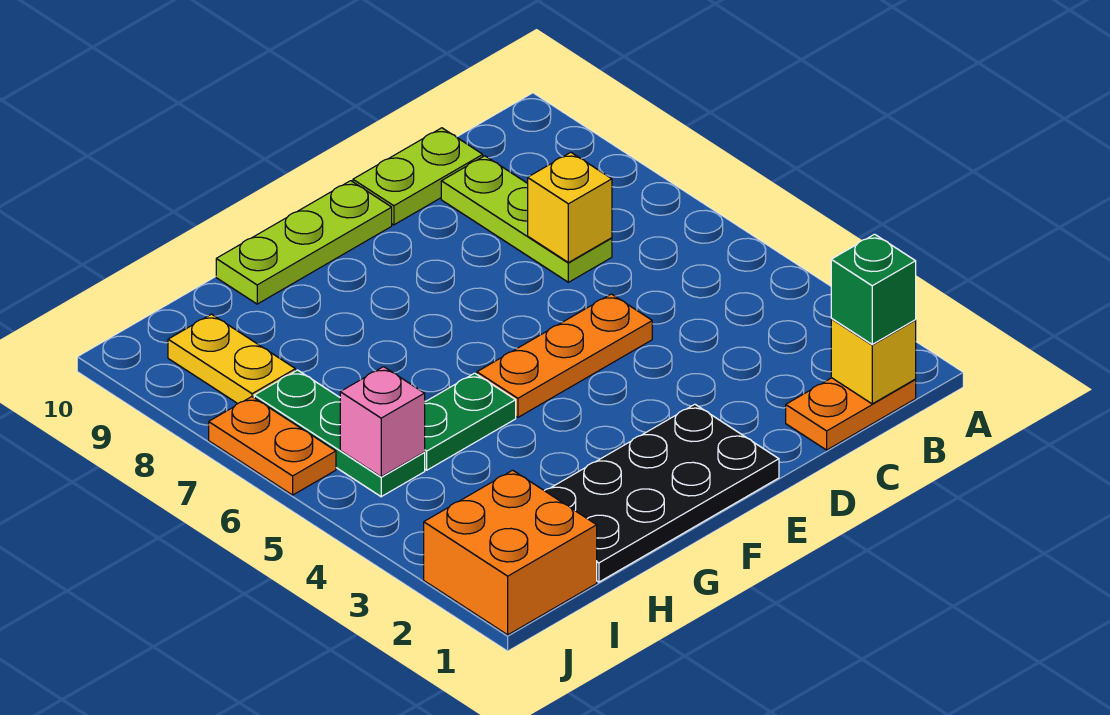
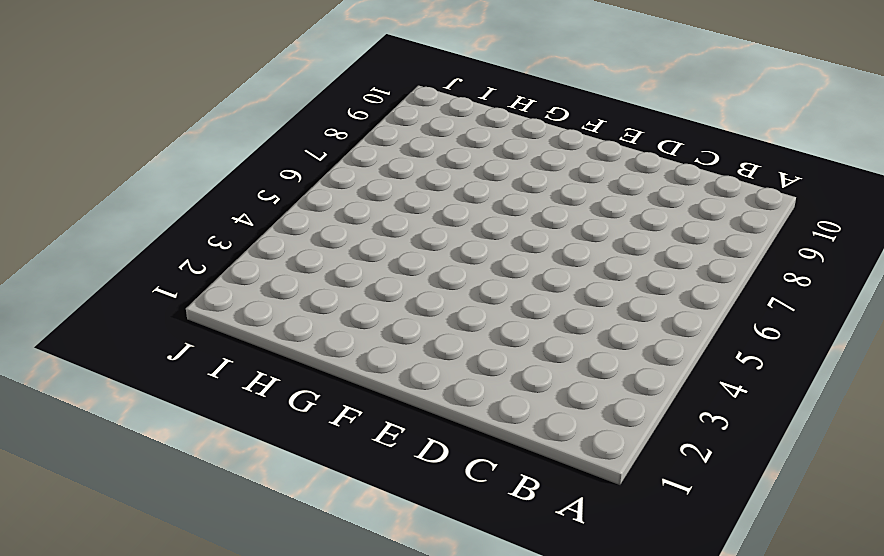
none -> orange 1x2 plate [786,378,916,450]
none -> lime 1x3 plate [441,156,612,282]
none -> lime 1x2 plate [353,128,483,225]

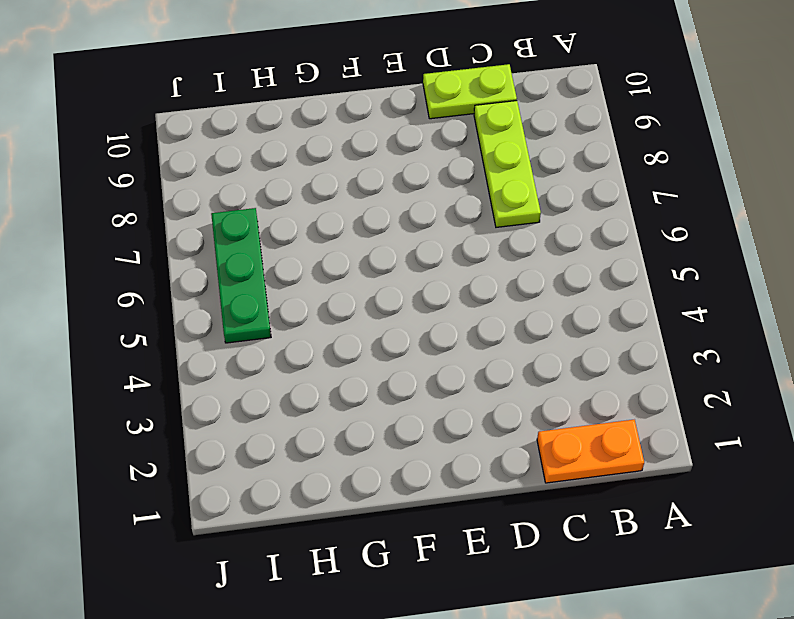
none -> orange 1x3 plate [477,294,652,417]
none -> black 2x4 plate [544,404,779,582]
none -> lime 1x3 plate [216,181,392,304]

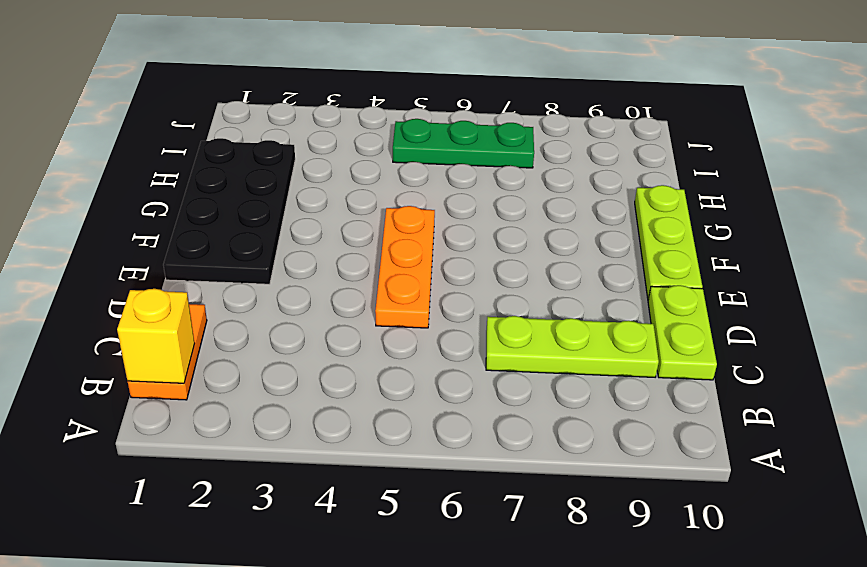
none -> green 1x2 plate [424,373,516,470]
none -> orange 2x2 brick [424,470,597,635]
none -> yellow 1x2 plate [168,314,295,404]

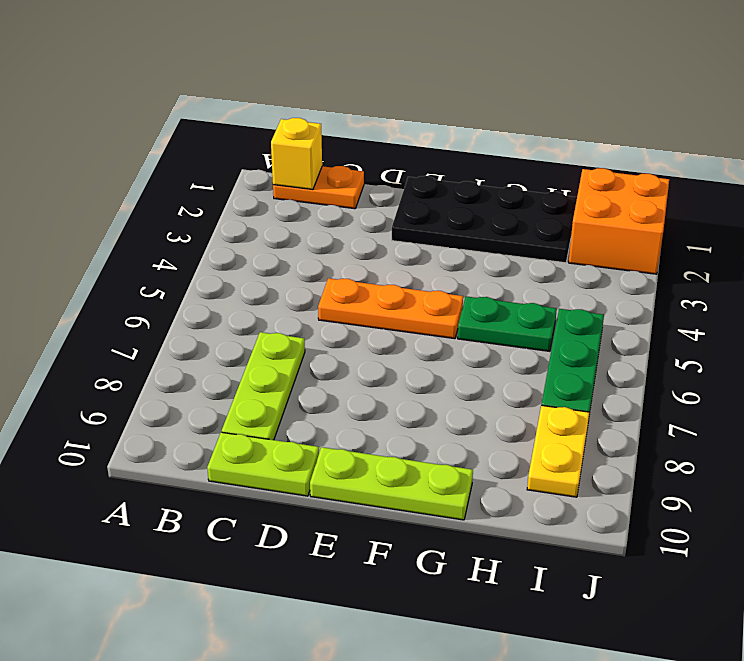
none -> orange 1x2 plate [209,397,336,495]
none -> yellow 1x1 brick [528,152,612,263]
none -> pink 1x1 brick [340,367,425,477]

